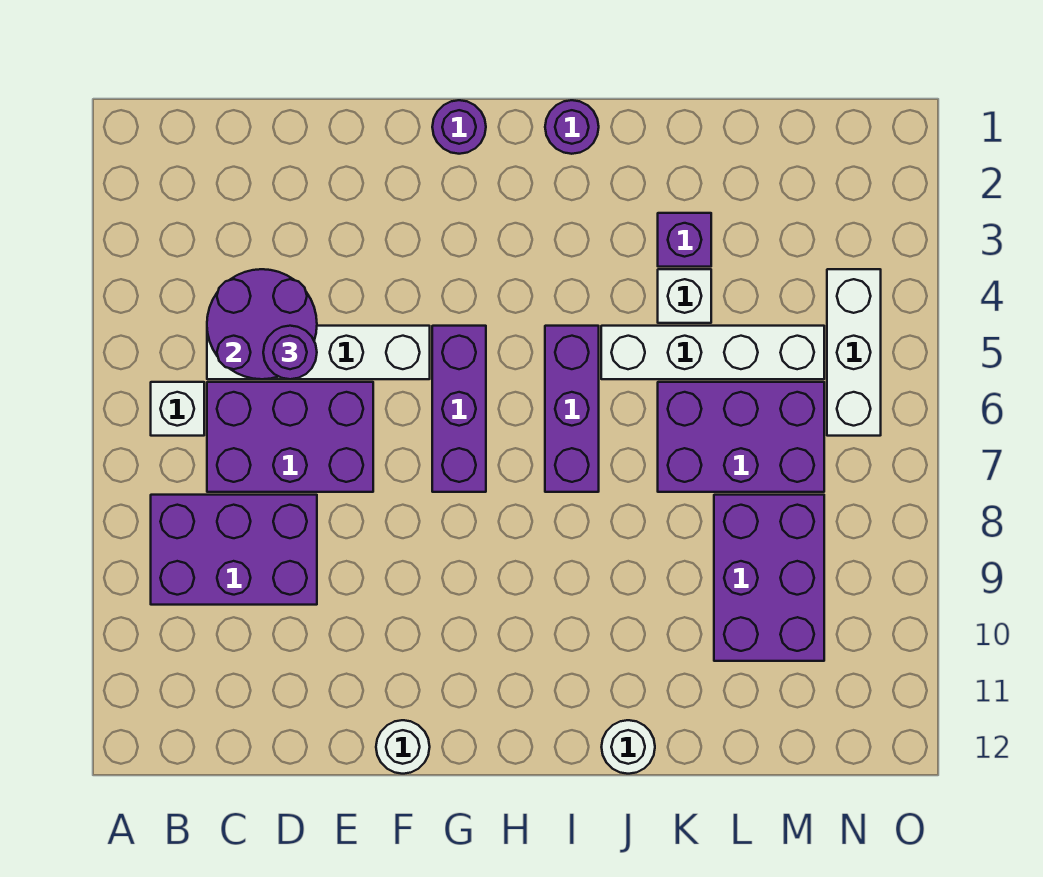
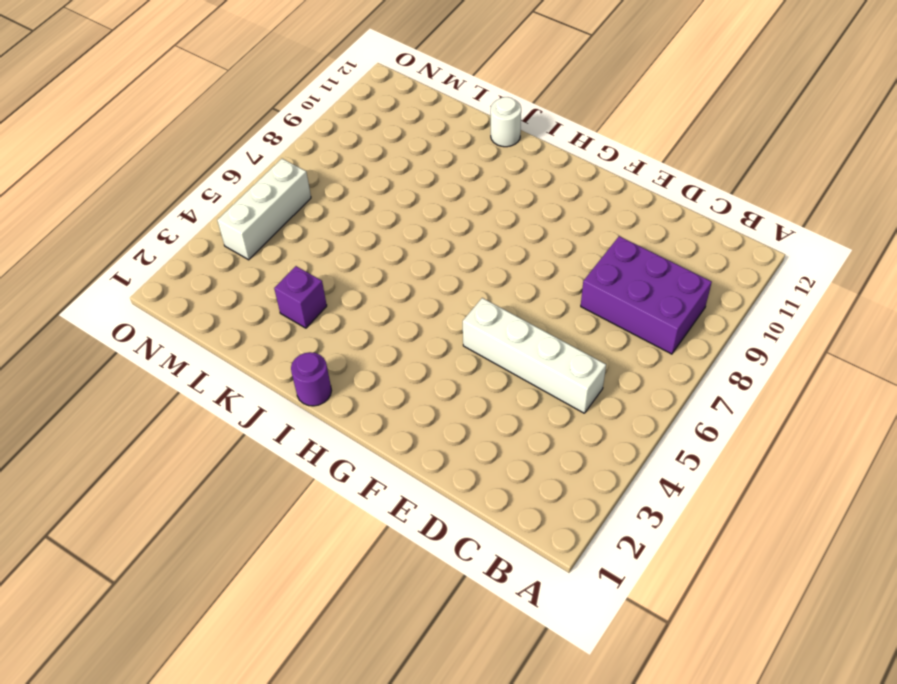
none -> white 1x1 brick [151,382,204,436]
none -> purple 2x3 brick [207,382,373,492]
none -> white 1x1 round brick [376,720,430,774]

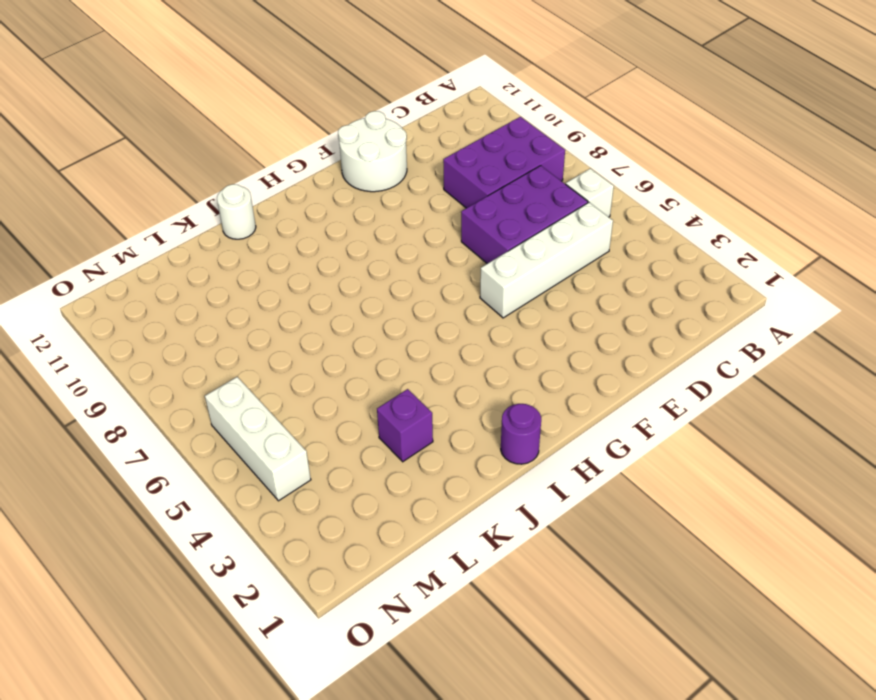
white 2x2 round brick [338,111,407,192] -> white 1x1 round brick [376,720,430,774]
none -> purple 1x1 round brick [432,100,486,154]
none -> purple 1x3 brick [432,326,486,492]
none -> purple 1x3 brick [545,326,599,492]

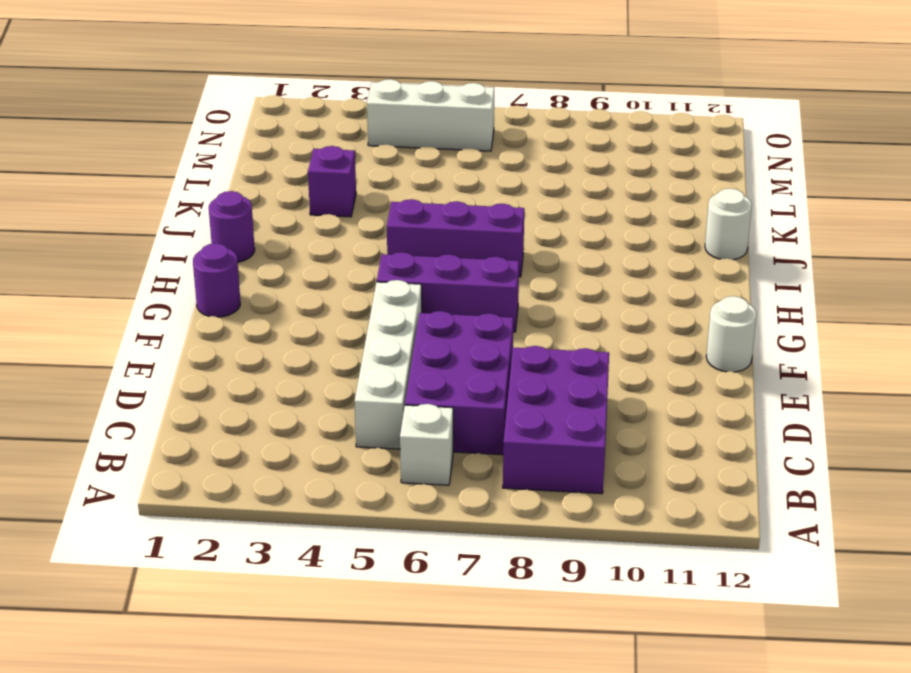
none -> white 1x4 brick [601,326,824,379]
none -> white 1x1 brick [658,269,711,323]
none -> purple 2x3 brick [658,382,824,492]

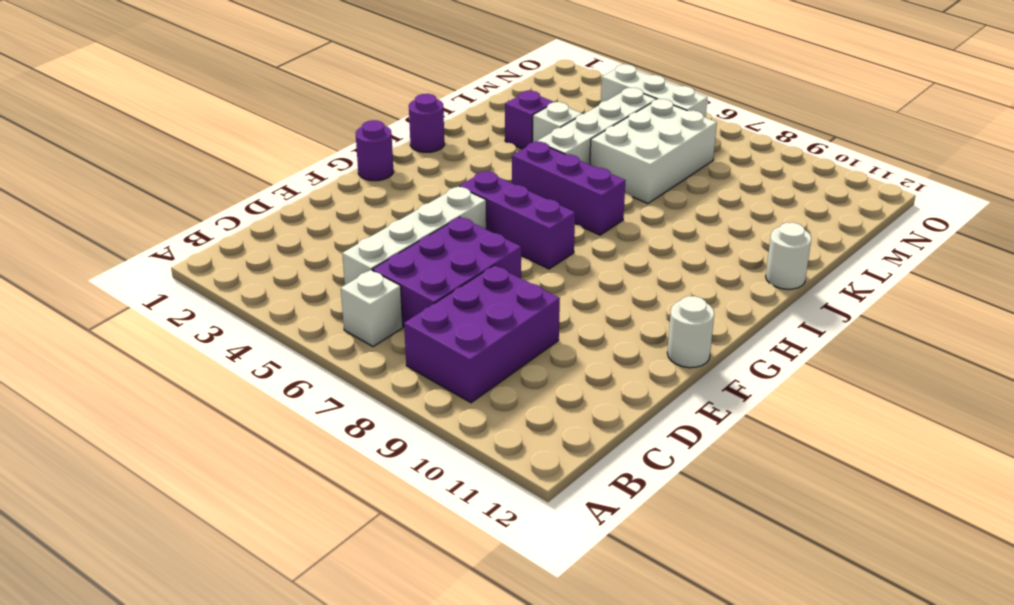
white 2x3 brick [590,99,717,204] -> purple 2x3 brick [658,382,824,492]
none -> purple 2x3 brick [714,495,824,661]
none -> purple 2x2 round brick [207,269,317,379]
none -> purple 1x1 round brick [263,326,317,379]

